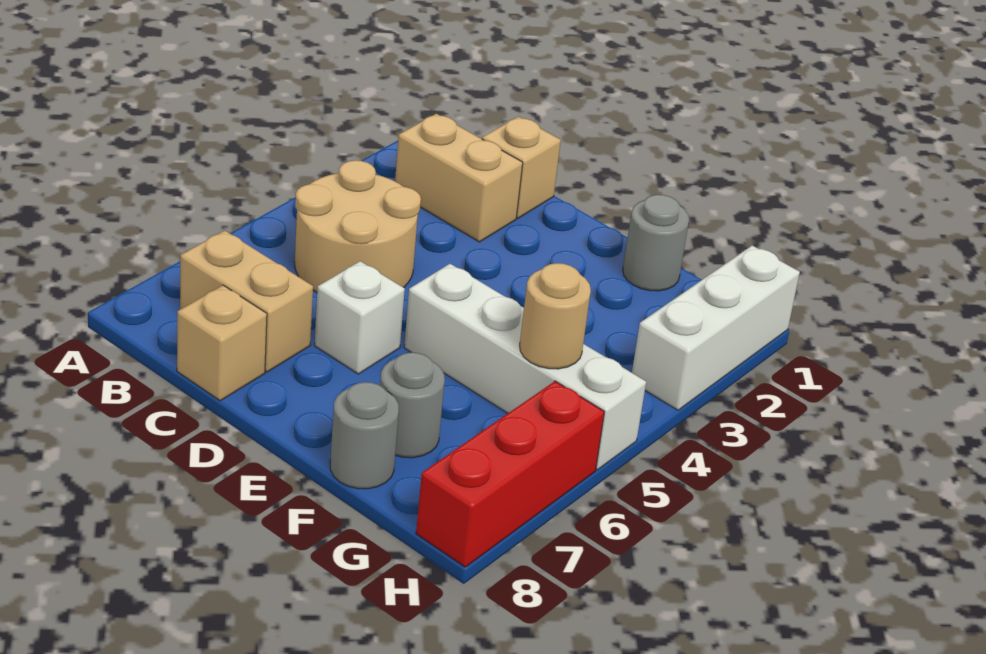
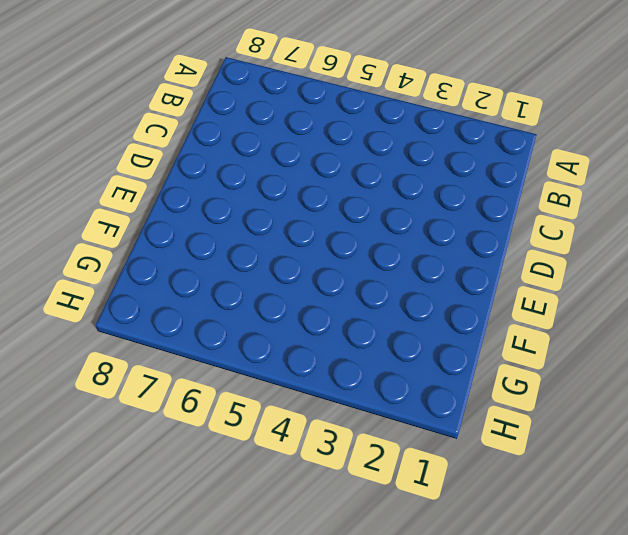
none -> tan 1x2 brick [395,114,523,242]
none -> tan 2x2 round brick [295,160,421,292]
none -> tan 1x2 brick [180,230,313,372]

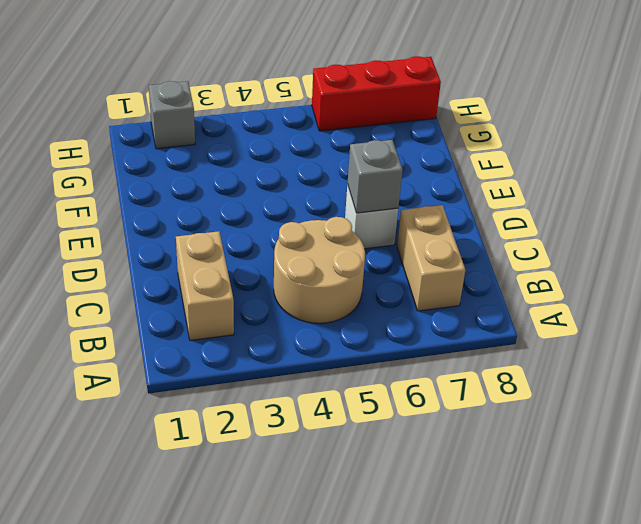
grey 1x1 brick [348,140,403,213] -> none
grey 1x1 brick [149,81,195,149] -> white 1x3 brick [632,246,800,410]
none -> tan 1x1 brick [482,116,561,218]
none -> tan 1x1 brick [177,285,267,401]
none -> white 1x4 brick [404,264,646,470]

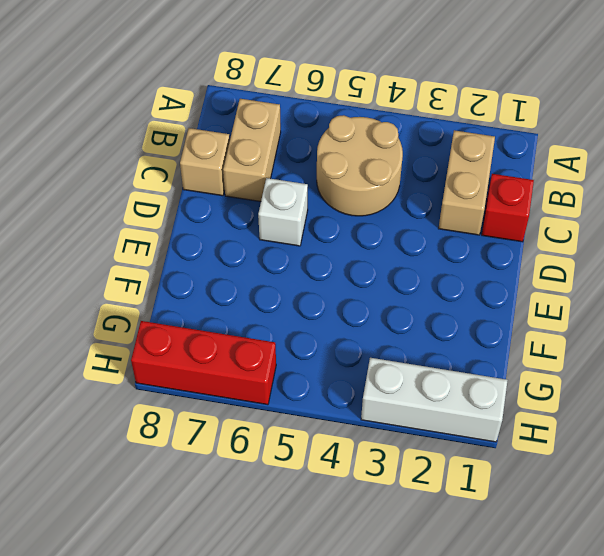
red 1x1 brick [482,174,534,242] -> tan 1x1 brick [482,116,561,218]
none -> white 1x4 brick [404,264,646,470]
none -> grey 1x1 round brick [623,195,689,291]
none -> grey 1x1 round brick [380,353,445,458]

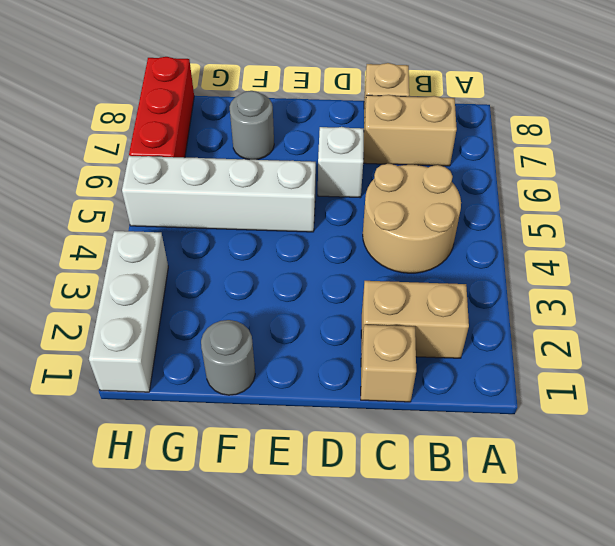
none -> grey 1x1 round brick [330,382,399,489]
none -> tan 1x1 round brick [520,263,591,369]

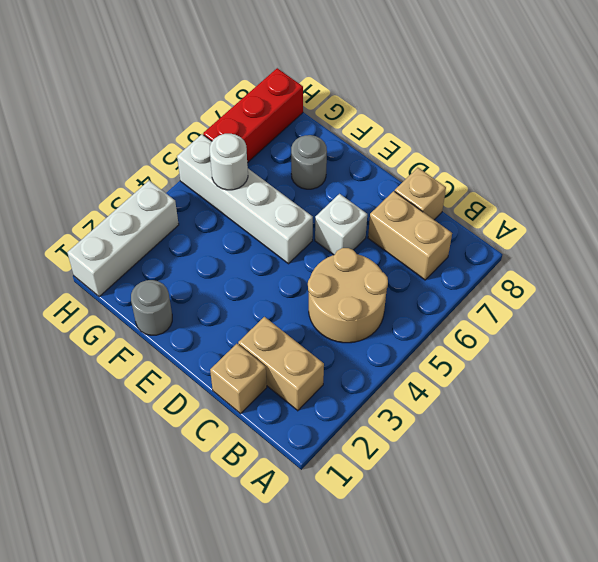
white 1x1 round brick [210,134,248,190] -> tan 1x1 round brick [520,263,591,369]
none -> grey 1x1 round brick [330,382,399,489]

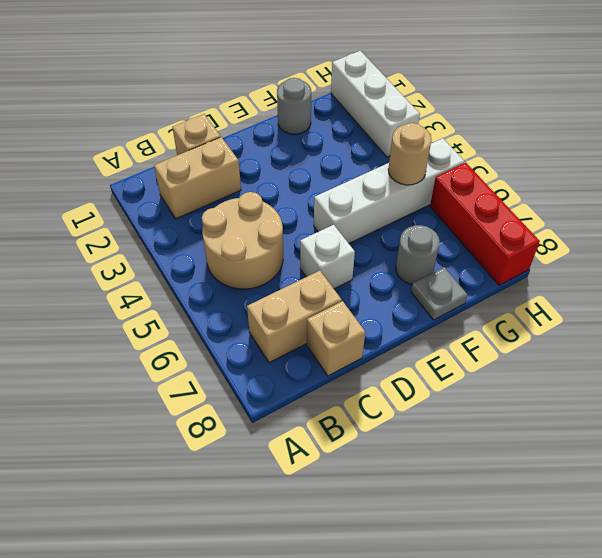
grey 1x1 plate [411,267,467,320] -> grey 1x1 round brick [330,382,399,489]

